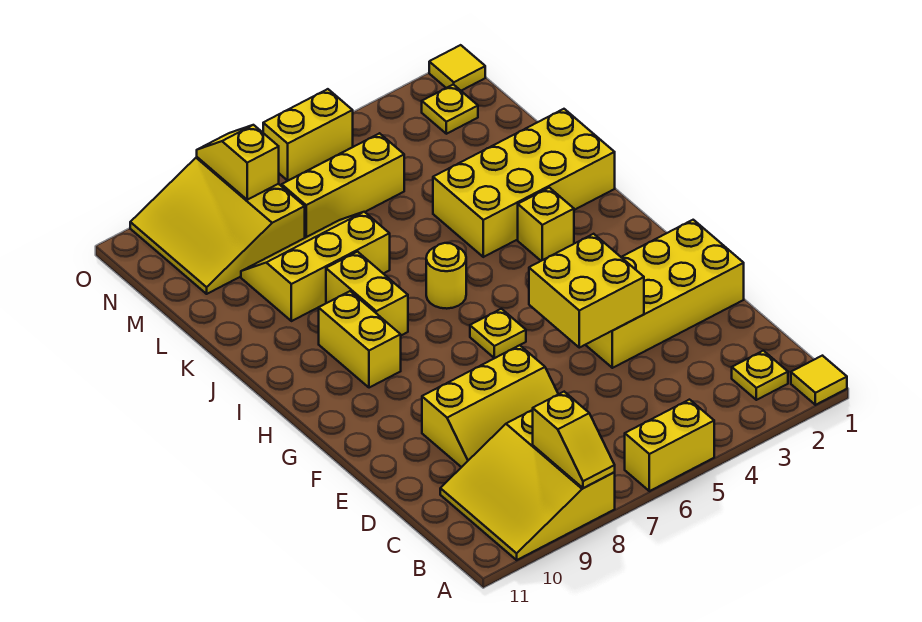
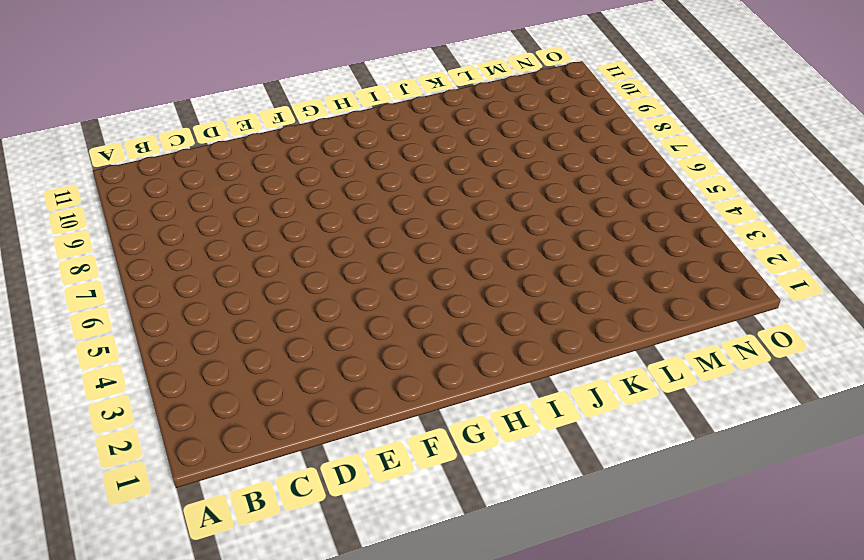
none -> yellow 1x1 tile [791,356,847,405]
none -> yellow 1x2 brick [625,400,714,491]
none -> yellow 3x3 slope [440,410,615,560]

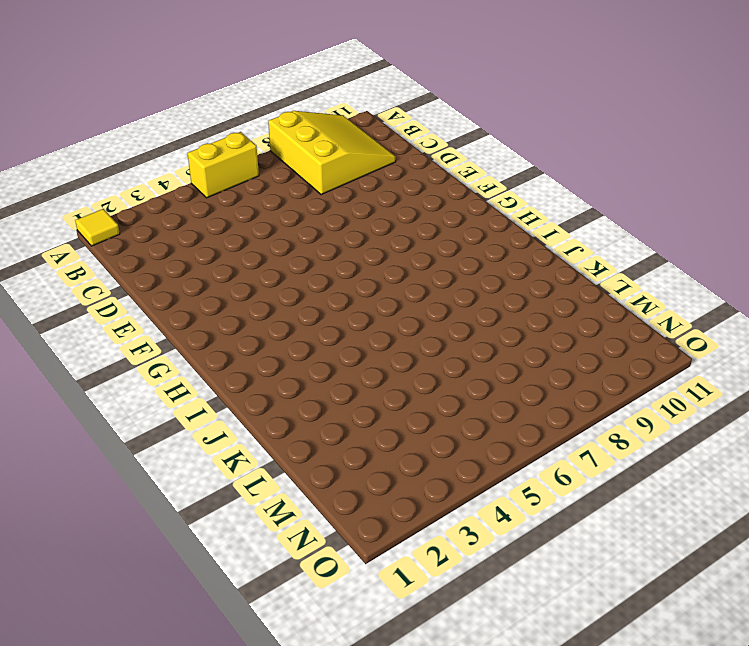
none -> yellow 1x1 plate [732,351,788,400]
none -> yellow 2x3 slope [422,345,558,467]
none -> yellow 2x4 brick [586,220,744,368]

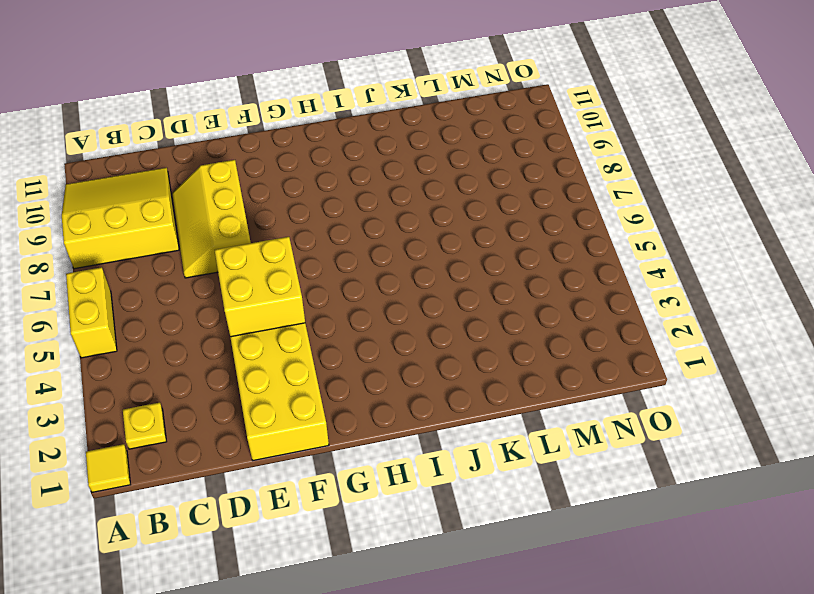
none -> yellow 1x1 plate [470,309,526,358]
none -> yellow 1x2 brick [319,291,401,388]
none -> yellow 1x1 brick [518,188,574,261]

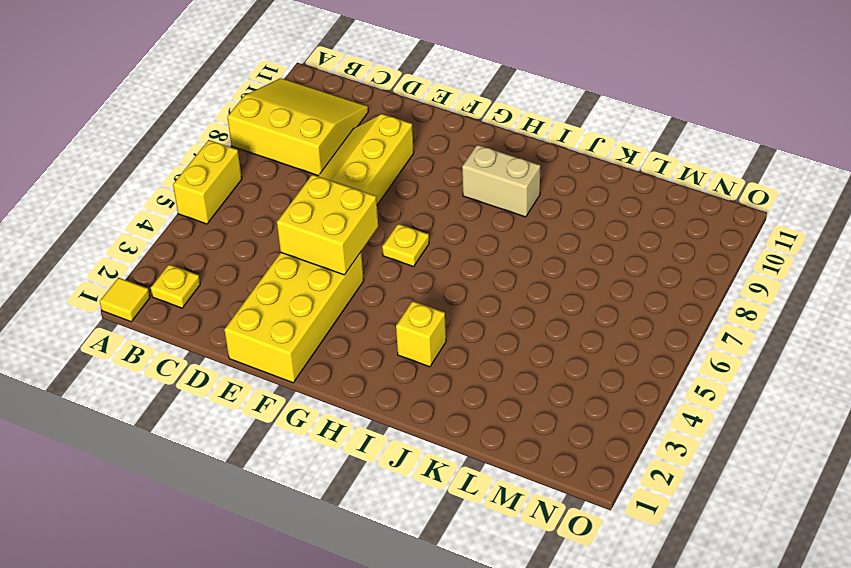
tan 1x2 brick [462,145,540,217] -> yellow 1x2 brick [319,291,401,388]
none -> yellow 1x1 round brick [426,243,466,309]
none -> yellow 1x2 brick [326,252,408,335]
none -> yellow 2x4 brick [433,109,615,257]

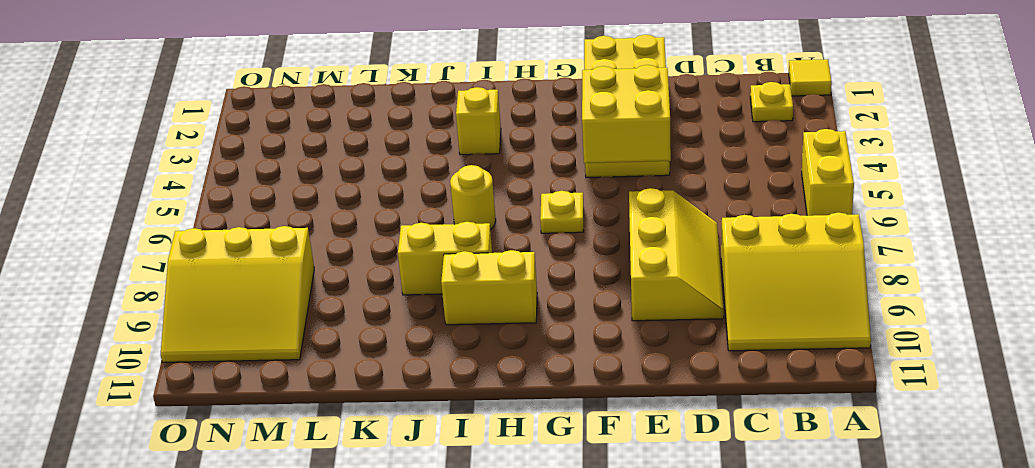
none -> yellow 2x4 brick [433,109,615,257]
none -> yellow 2x3 slope [241,212,390,321]
none -> yellow 1x3 brick [282,133,404,238]

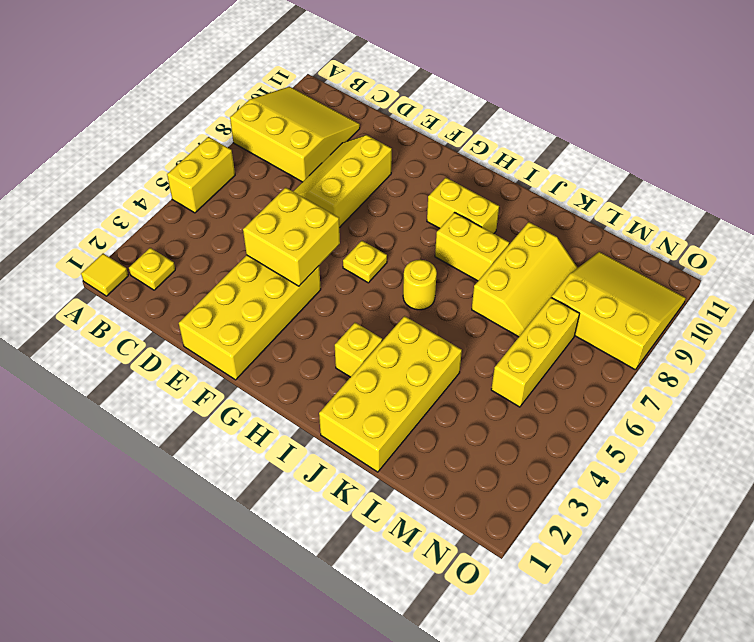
none -> yellow 1x1 plate [422,84,478,134]
none -> yellow 1x1 tile [429,45,485,91]
none -> yellow 1x2 brick [263,89,353,181]

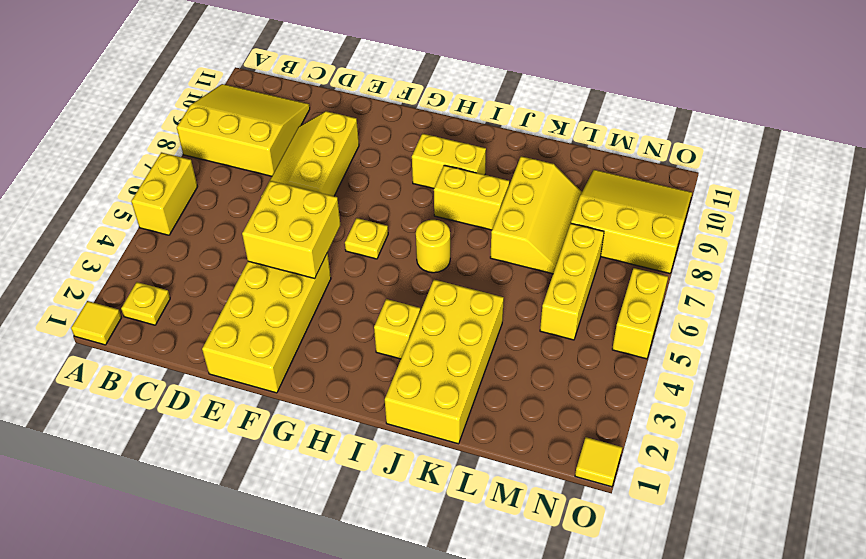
none -> yellow 1x1 plate [422,84,478,134]
none -> yellow 1x2 slope [533,392,615,488]
none -> yellow 1x2 slope [197,125,279,200]

